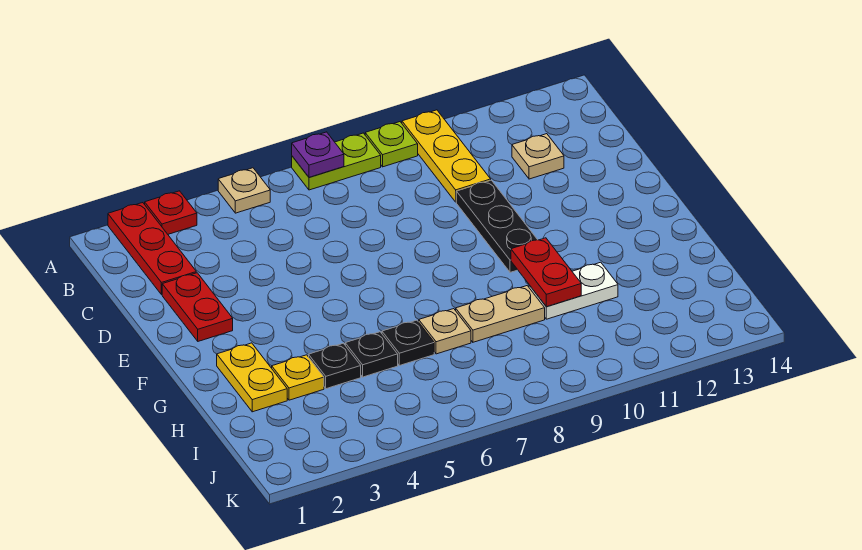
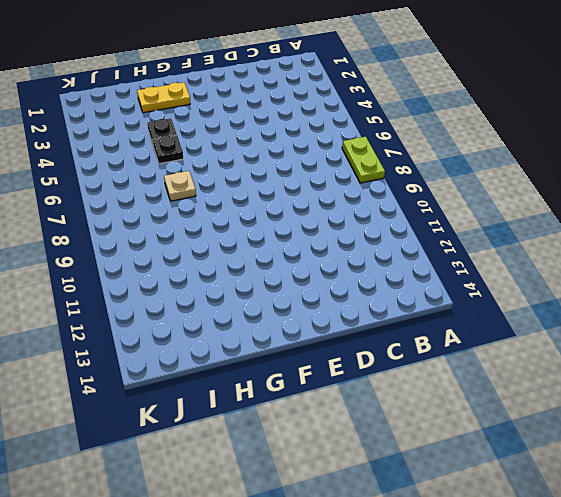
none -> red 1x3 plate [108,203,196,295]
none -> red 1x1 plate [145,191,197,234]
none -> tan 1x1 plate [218,168,270,213]

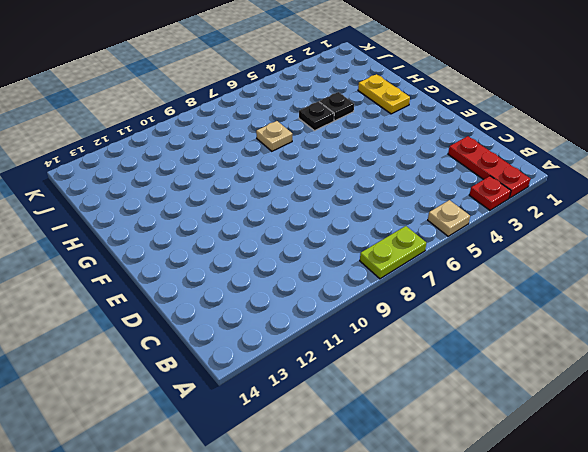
none -> lime 1x1 plate [365,122,418,167]
none -> yellow 1x3 plate [402,110,491,202]
none -> tan 1x1 plate [512,134,564,179]

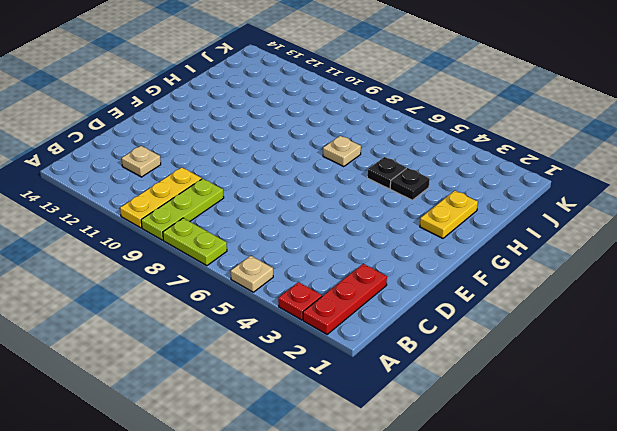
lime 1x3 plate [141,179,224,240] -> lime 1x1 plate [365,122,418,167]
none -> red 1x2 plate [162,273,233,341]
none -> black 1x3 plate [456,180,537,272]
none -> yellow 1x1 plate [272,355,324,400]

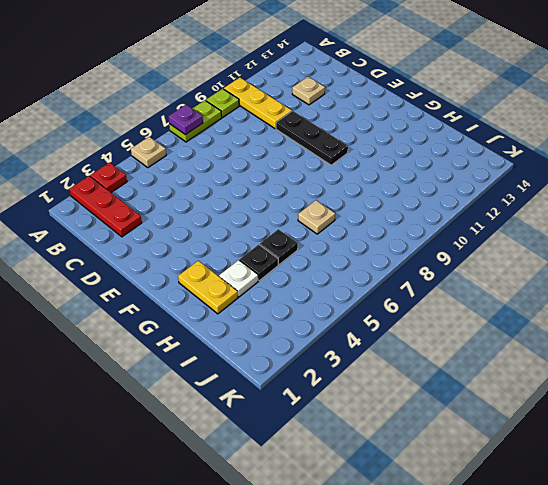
white 1x1 plate [219,260,258,297] -> yellow 1x1 plate [272,355,324,400]
none -> red 1x2 plate [162,273,233,341]
none -> black 1x1 plate [382,320,434,366]
none -> tan 1x2 plate [456,286,545,342]

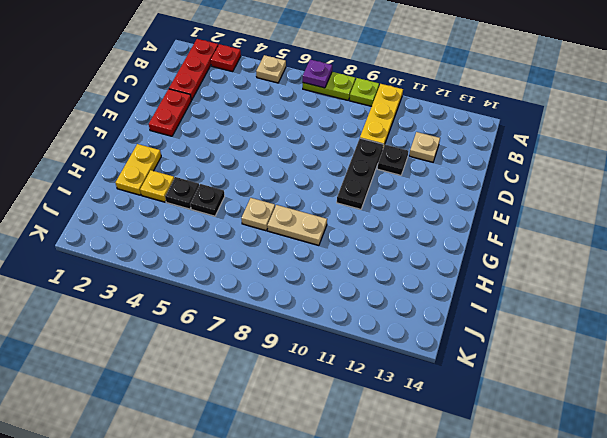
black 1x1 plate [377,145,408,175] -> black 1x1 plate moved to [382,320,434,366]
none -> white 1x2 plate [529,262,618,319]
none -> red 1x2 plate [511,238,581,307]

